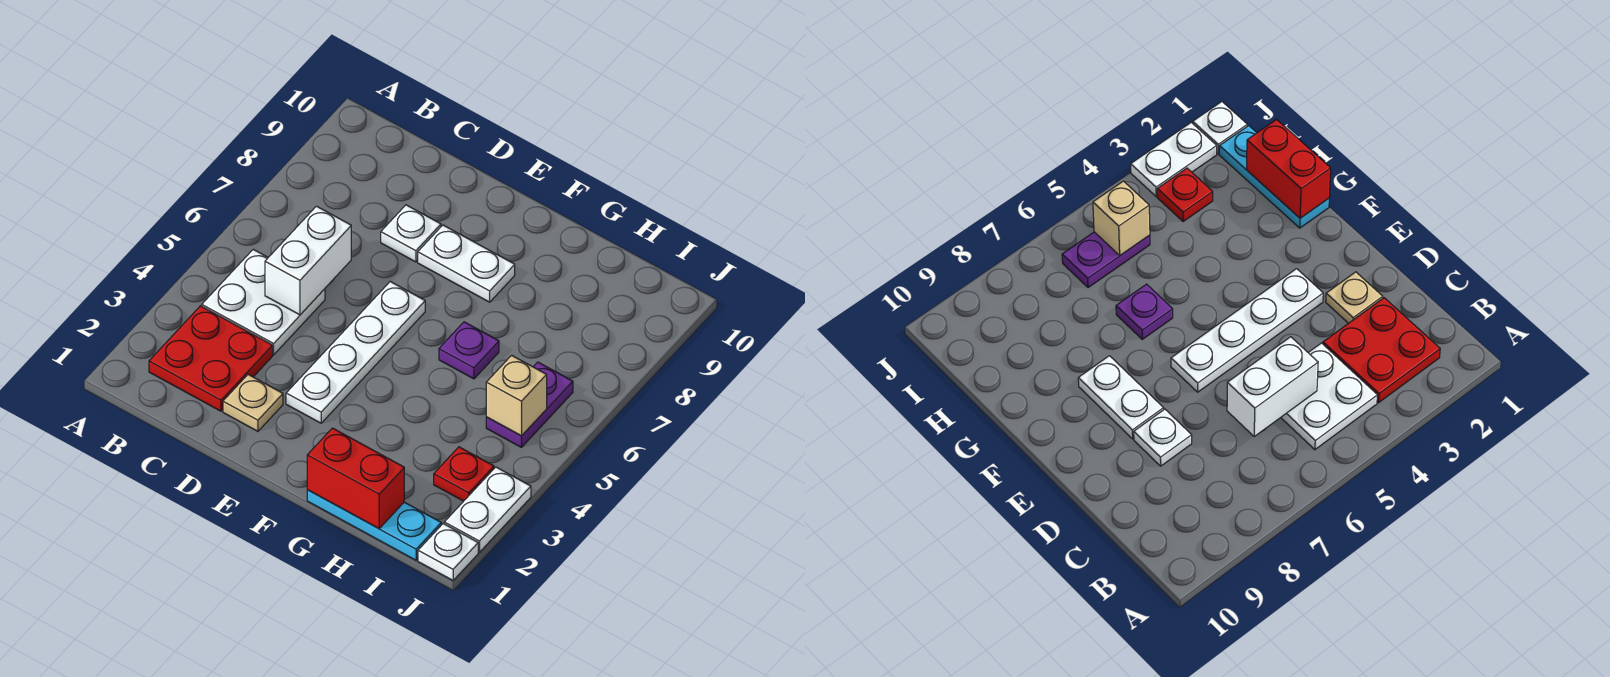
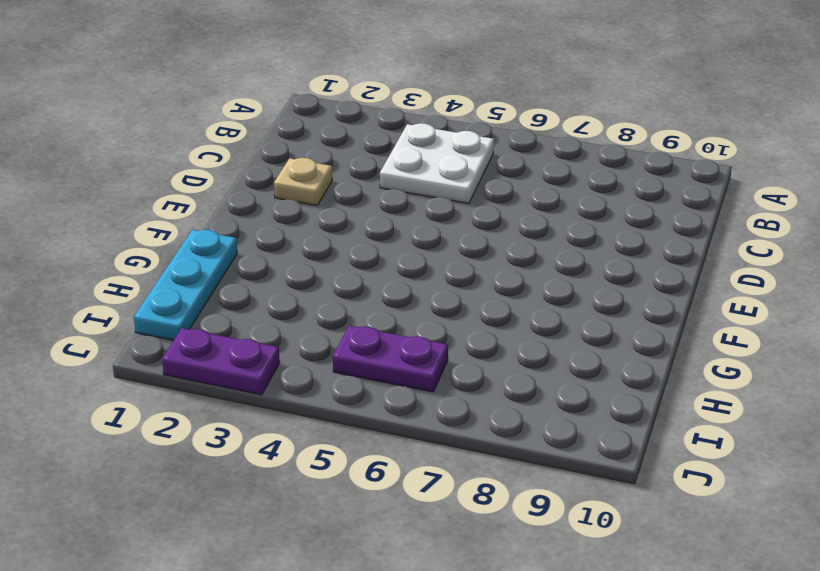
purple 1x2 plate [162,328,280,395] -> white 1x2 plate [444,467,531,552]
none -> red 2x2 plate [149,306,273,411]
none -> white 1x1 plate [381,205,441,262]
none -> white 1x4 plate [286,282,425,423]

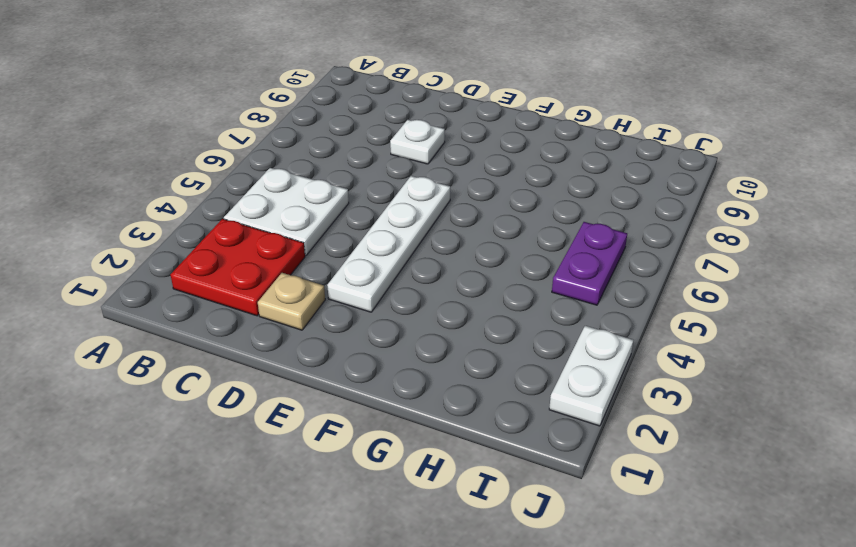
none -> white 1x2 plate [418,225,515,302]
none -> cyan 1x3 plate [307,490,441,560]
none -> purple 1x1 plate [439,322,499,379]

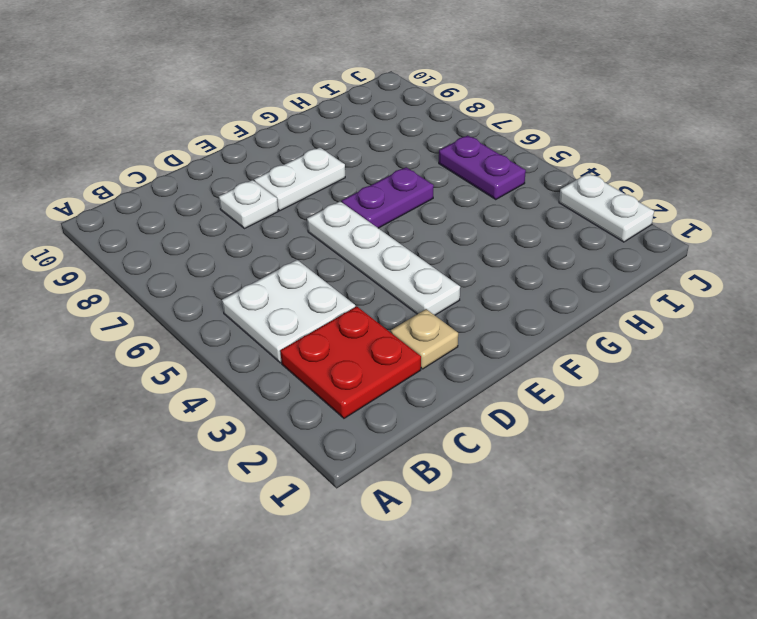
purple 1x2 plate [342,167,434,228] -> purple 1x1 plate [439,322,499,379]
none -> cyan 1x3 plate [307,490,441,560]
none -> red 1x1 plate [434,447,494,501]
none -> white 1x1 plate [418,524,478,580]

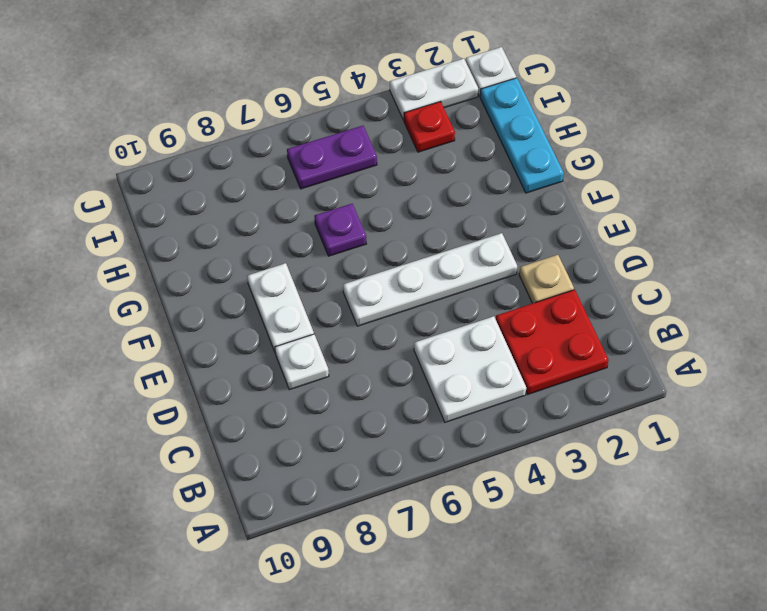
none -> white 1x2 brick [265,206,351,315]
none -> red 1x2 brick [307,428,404,528]
none -> tan 1x1 brick [486,355,547,436]

